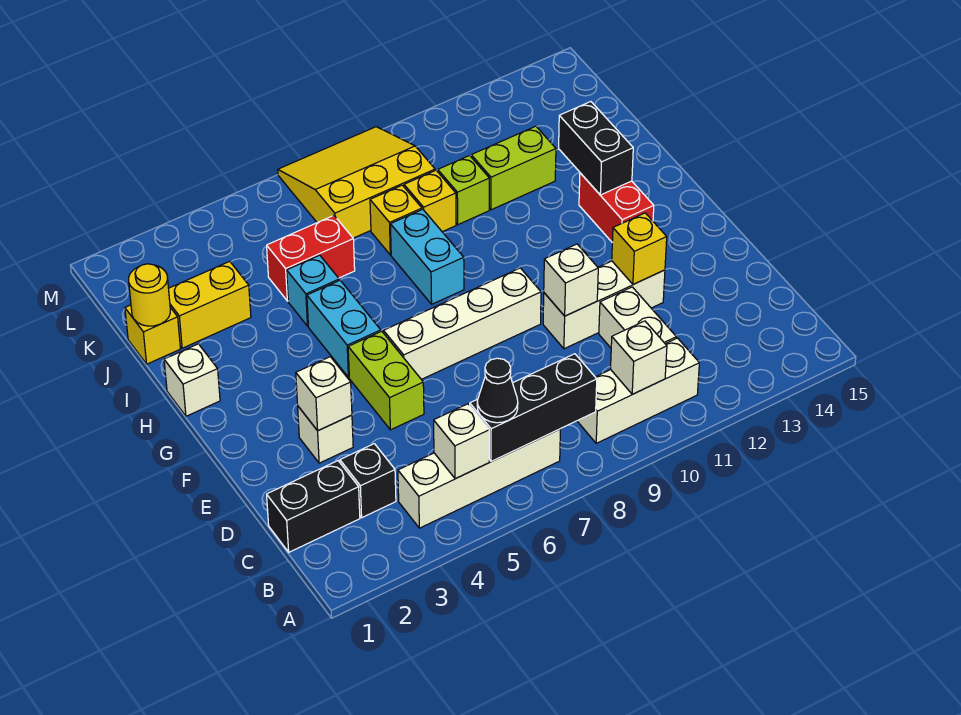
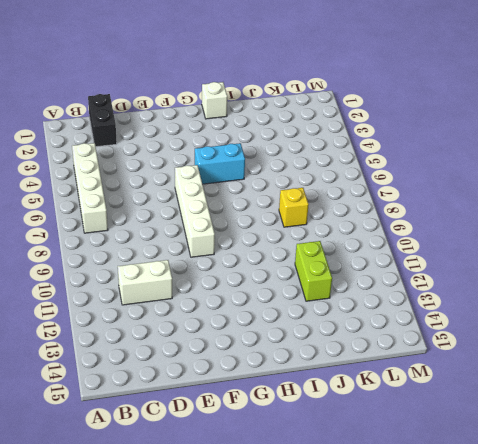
none -> white 1x3 brick [578,338,699,443]
none -> black 1x1 brick [340,444,396,518]
none -> white 1x1 brick [298,407,353,463]
none -> lime 1x2 brick [348,331,424,430]

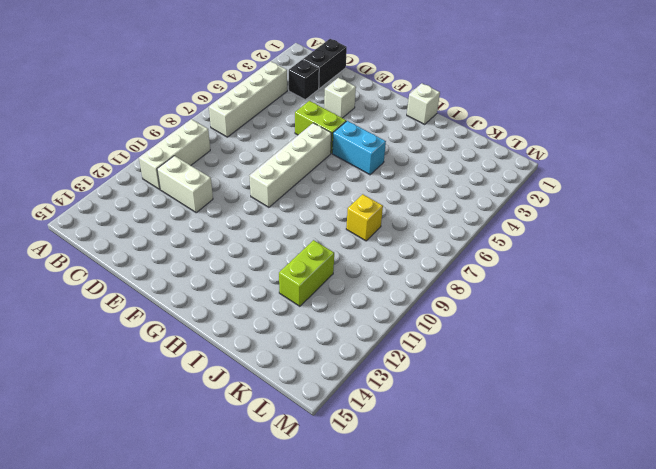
none -> white 1x3 brick [543,261,665,349]
none -> red 1x2 brick [579,173,654,242]
none -> cyan 1x2 brick [390,209,464,304]
none -> cyan 1x1 brick [287,255,339,326]

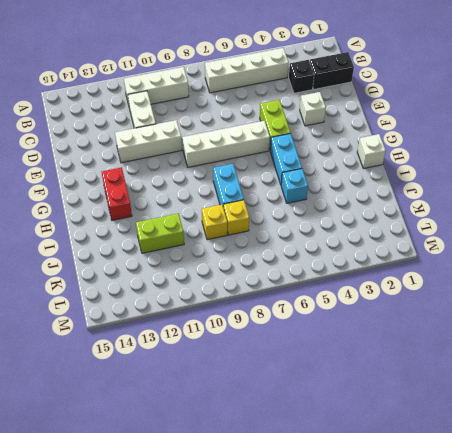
none -> yellow 1x1 brick [125,305,180,364]
none -> yellow 1x2 brick [169,261,251,348]
none -> red 1x2 brick [267,215,355,301]
none -> lime 1x1 brick [438,156,489,225]

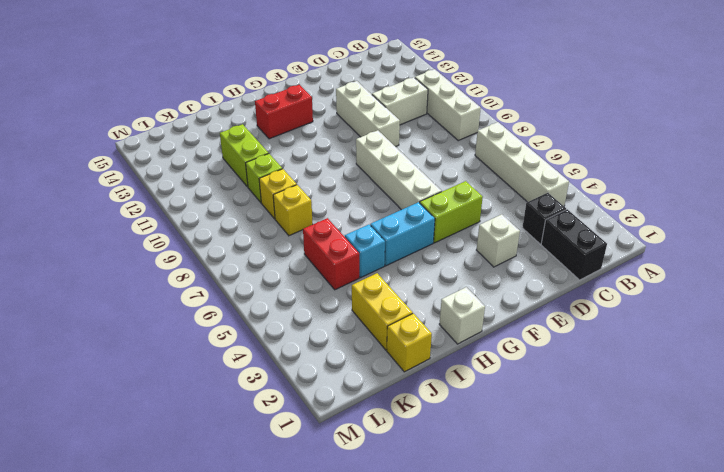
none -> cyan 1x2 brick [390,209,464,304]
none -> yellow 3x3 slope [278,127,435,238]
none -> white 1x1 brick [434,404,489,479]
none -> black 1x3 brick [470,354,597,462]

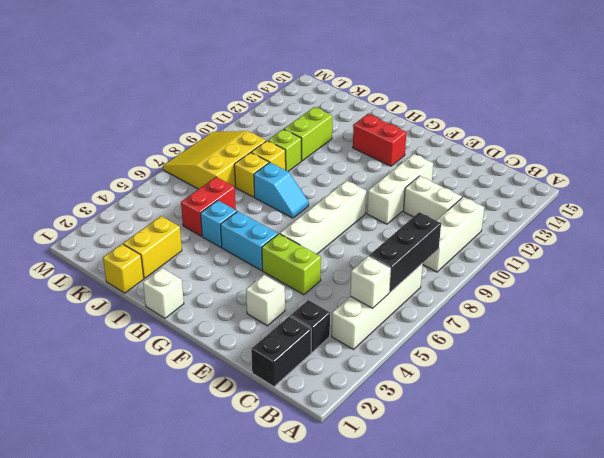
cyan 1x2 slope [254,162,309,218] -> cyan 1x2 brick [390,209,464,304]
none -> white 1x1 brick [611,321,667,394]
none -> white 1x1 brick [296,357,352,431]
none -> white 1x1 brick [544,244,598,316]
none -> yellow 1x1 brick [612,213,667,284]

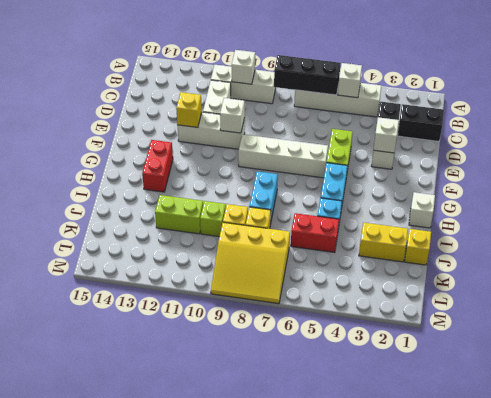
none -> black 1x2 brick [559,102,633,195]
none -> yellow 1x1 round brick [129,264,170,326]
none -> black 1x1 cone [477,358,518,423]

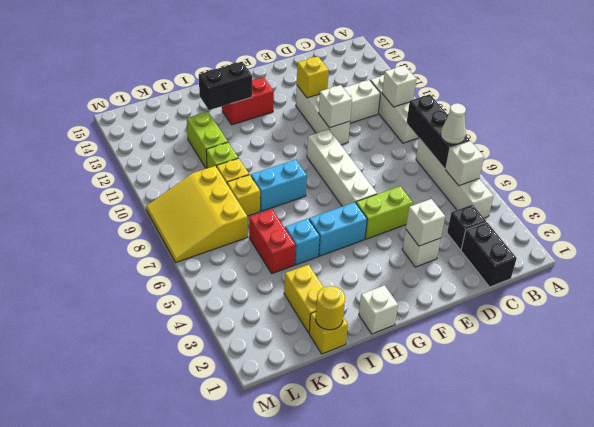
white 1x1 cone [441,103,466,144] -> black 1x1 cone [477,358,518,423]

